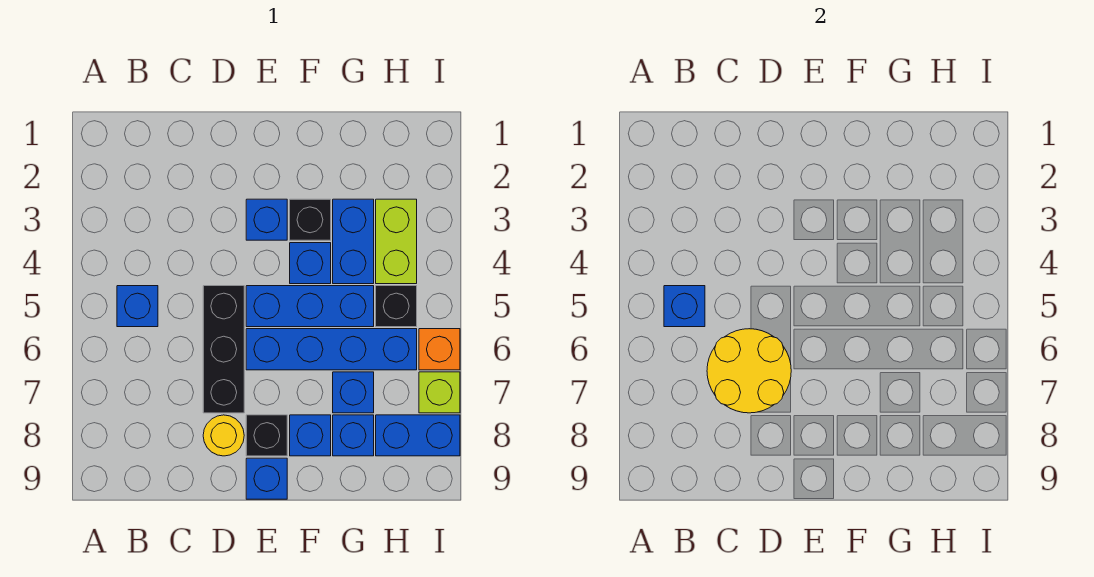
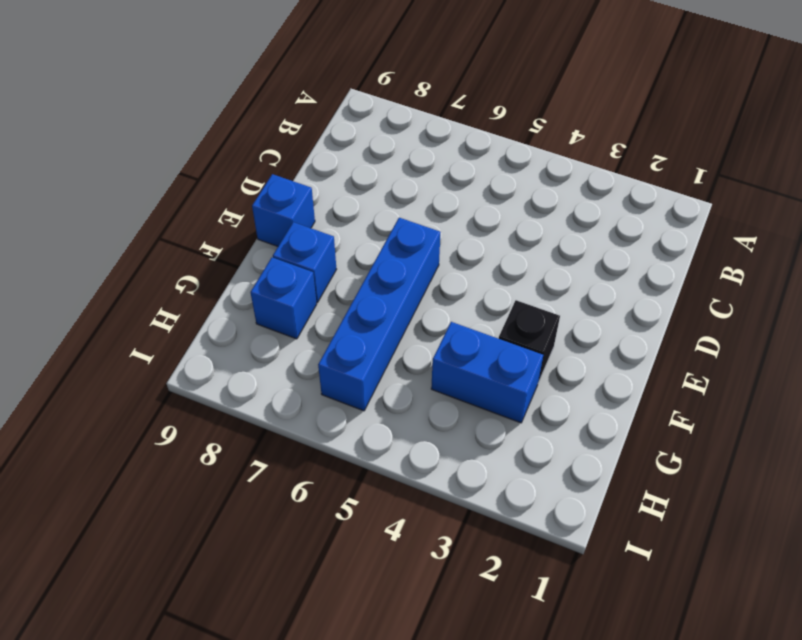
none -> blue 1x1 brick [117,286,158,327]
none -> black 1x3 brick [203,286,244,413]
none -> yellow 1x1 round brick [203,415,244,456]

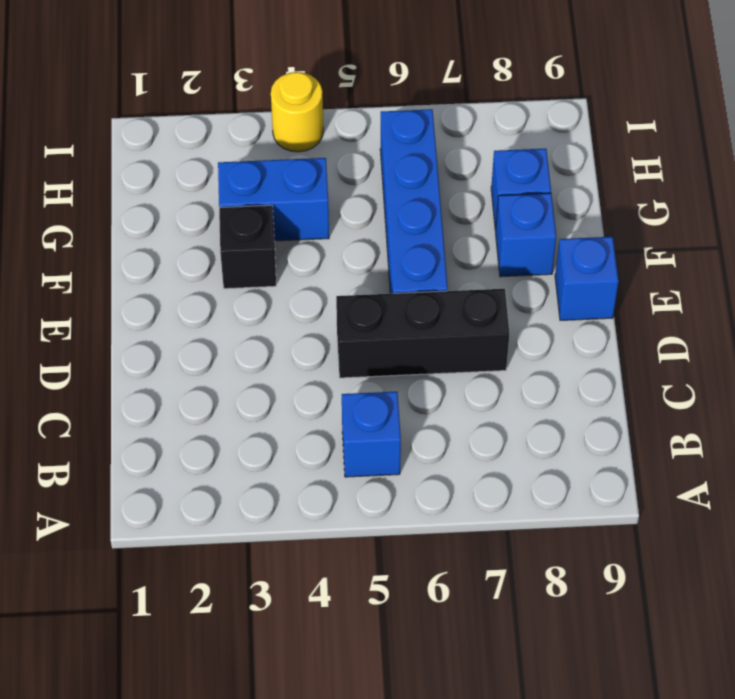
yellow 1x1 round brick [271,72,323,152] -> yellow 1x1 round brick moved to [203,415,244,456]
none -> blue 1x1 brick [246,199,287,240]
none -> blue 1x3 brick [246,286,374,327]
none -> black 1x1 brick [246,415,287,456]

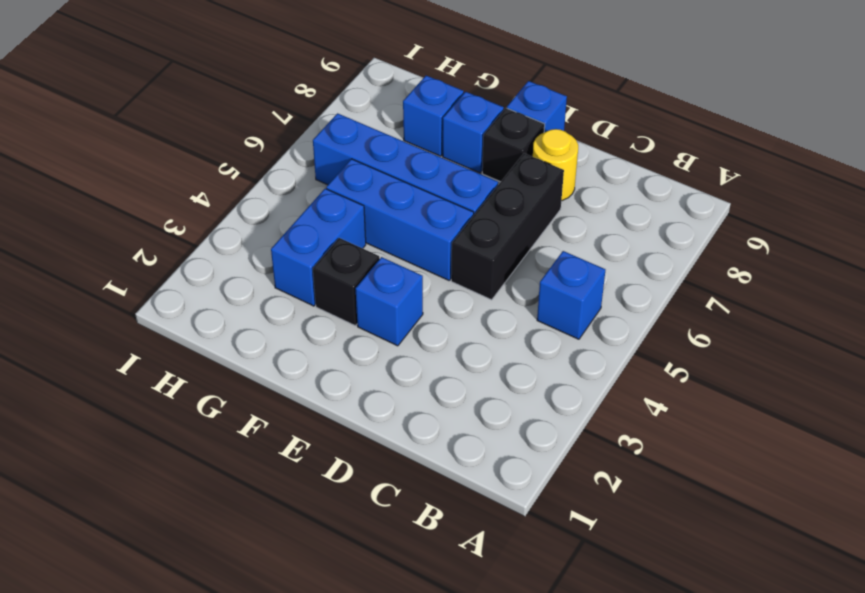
none -> blue 1x1 brick [290,243,331,284]
none -> blue 1x1 brick [333,372,374,413]
none -> lime 1x2 brick [376,199,417,284]

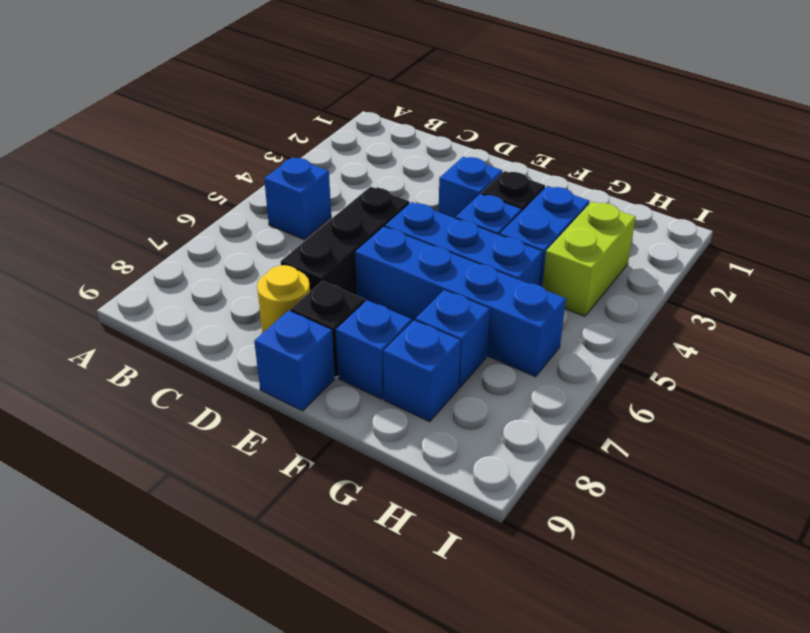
none -> black 1x1 brick [376,286,417,327]
none -> blue 1x2 brick [376,415,460,456]
none -> orange 1x1 brick [419,329,460,370]

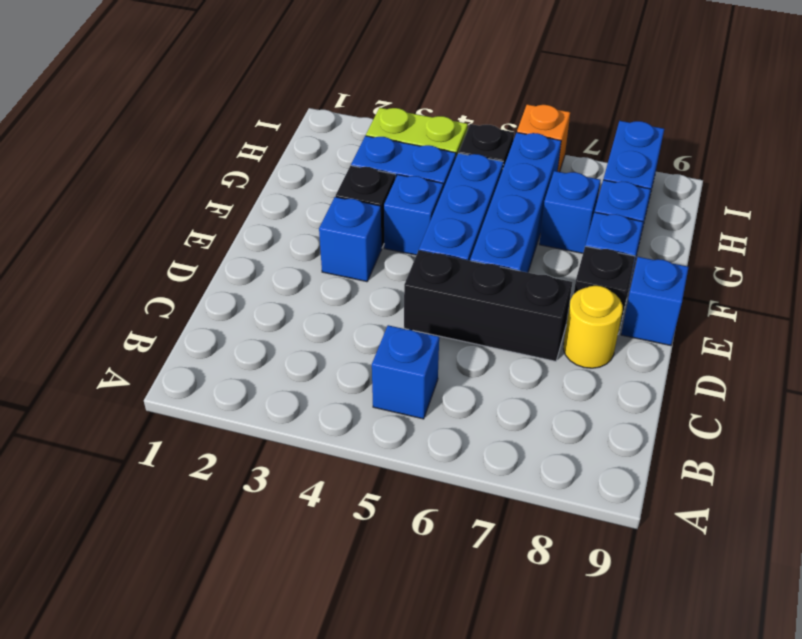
none -> lime 1x1 brick [419,372,460,413]
none -> blue 1x1 brick [664,286,705,327]
none -> yellow 2x2 round brick [707,329,791,413]

